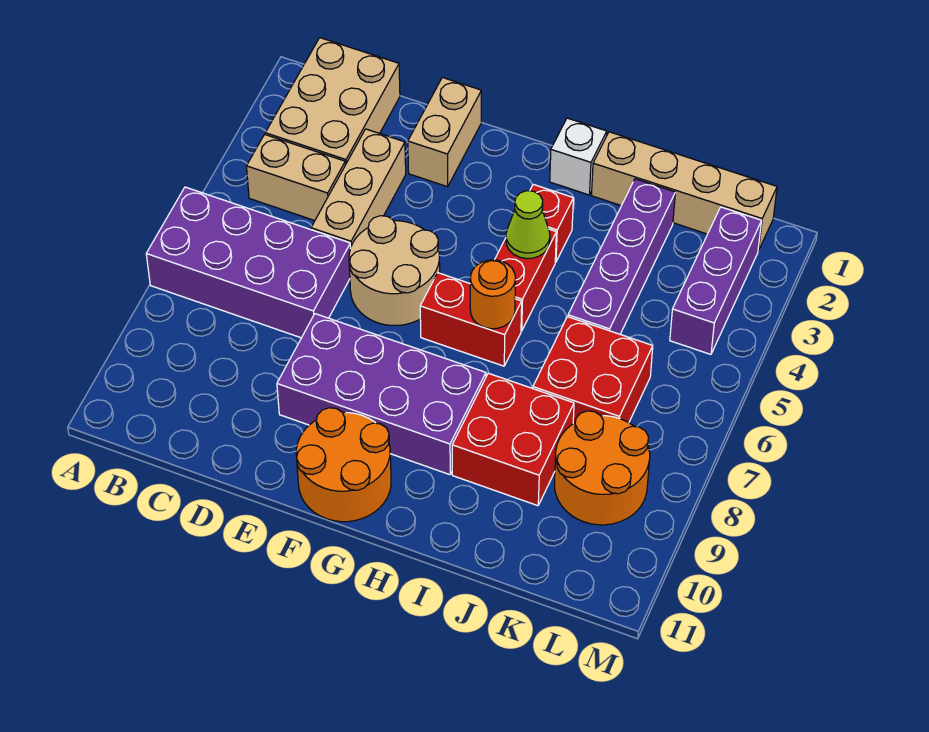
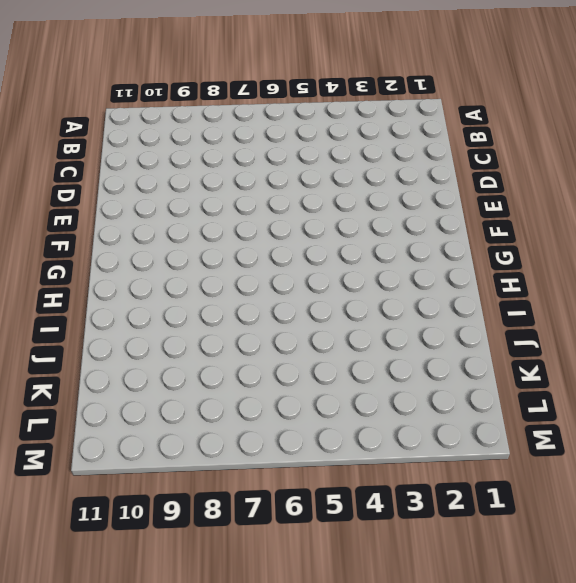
none -> purple 2x4 brick [146,187,351,338]
none -> tan 2x3 brick [265,38,400,165]
none -> tan 1x2 brick [246,134,345,221]

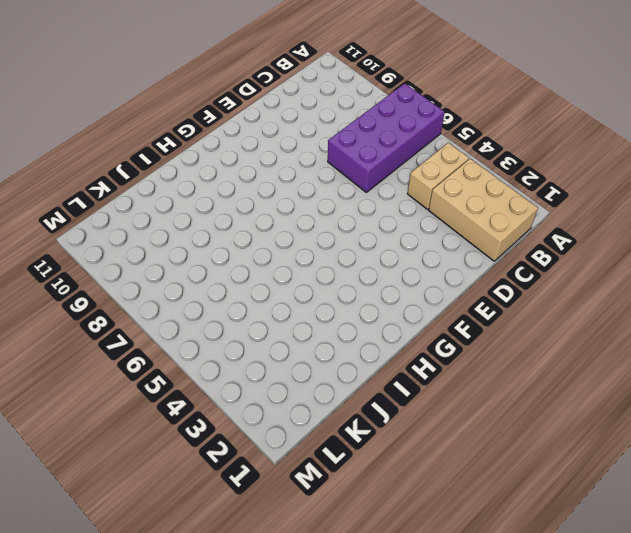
none -> tan 1x3 brick [311,129,406,247]
none -> tan 1x2 brick [408,78,481,187]
none -> tan 2x2 round brick [349,216,440,325]

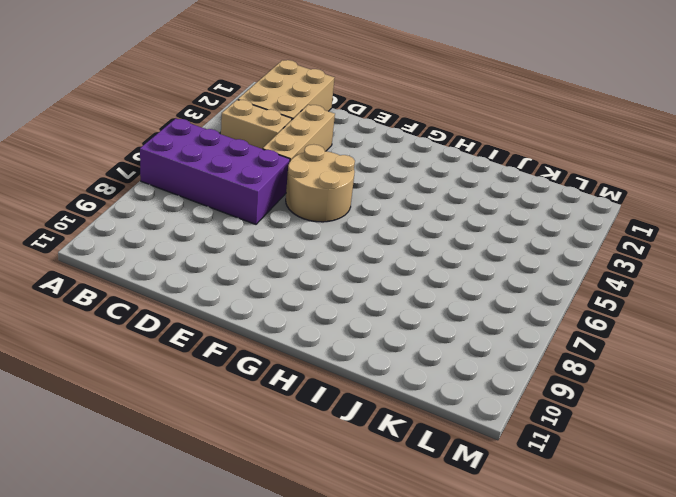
none -> tan 1x2 brick [408,78,481,187]
none -> purple 2x4 brick [277,314,486,475]
none -> orange 2x2 round brick [296,408,391,522]

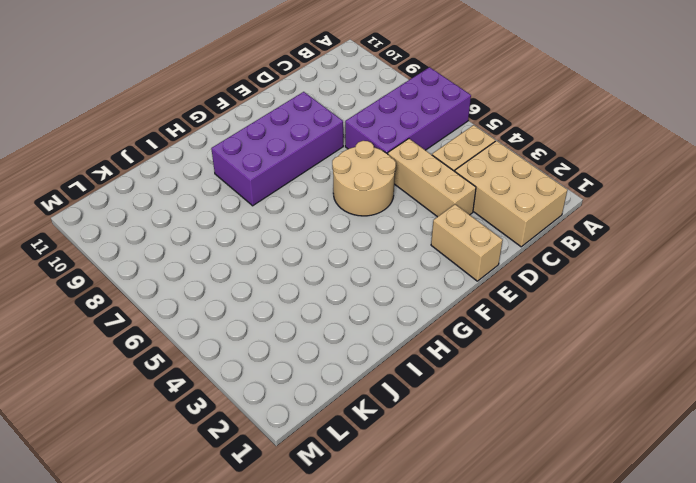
none -> orange 2x2 round brick [296,408,391,522]
none -> red 1x2 brick [420,273,522,366]
none -> white 1x1 brick [550,118,607,195]

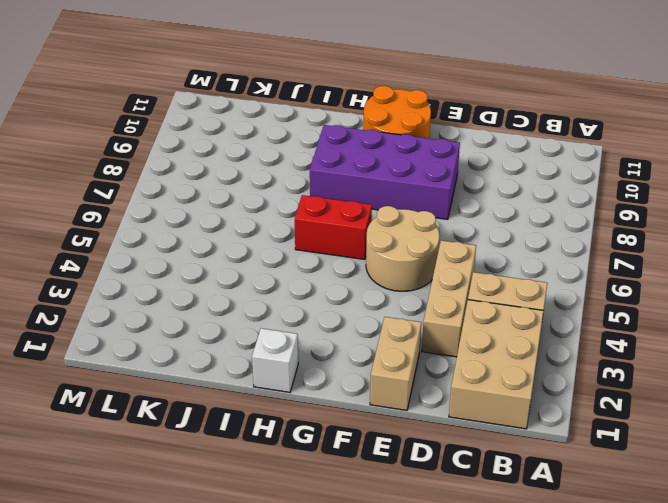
none -> purple 2x4 brick [146,187,351,338]
none -> red 1x1 brick [530,184,573,262]
none -> red 1x2 brick [495,229,556,331]

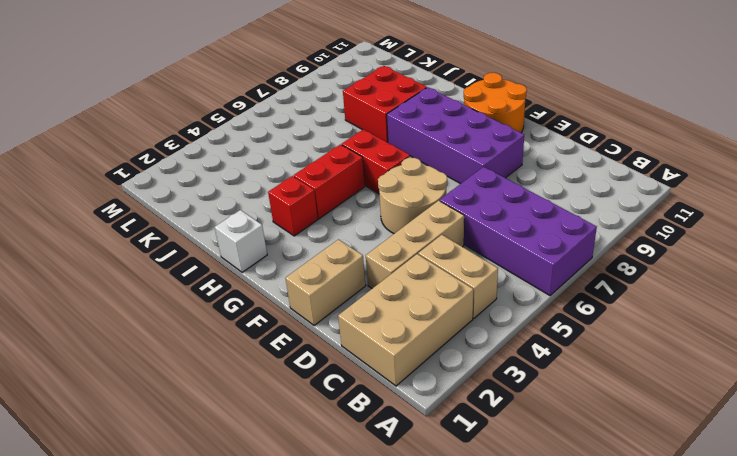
none -> tan 1x4 brick [591,132,777,251]
none -> purple 1x4 brick [568,179,675,334]
none -> red 2x2 brick [533,317,653,424]

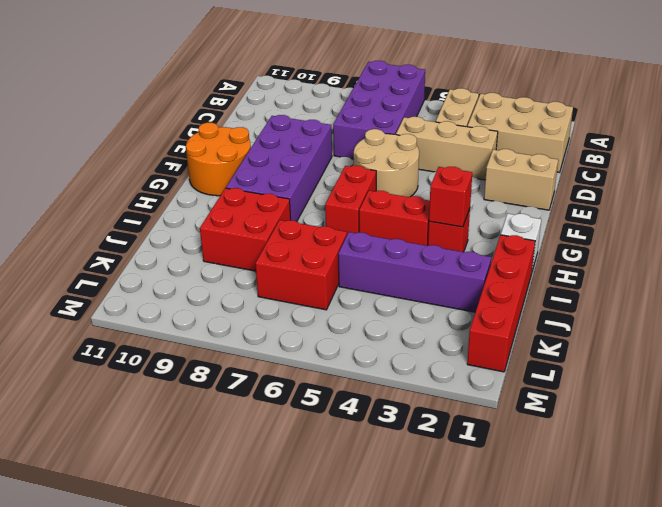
red 1x1 brick [429,167,472,227] -> none
red 1x4 brick [467,235,535,372] -> tan 1x4 brick [591,132,777,251]
none -> orange 2x2 round brick [555,411,650,525]
none -> purple 1x3 brick [670,207,761,354]
none -> lime 1x1 cone [506,191,550,259]

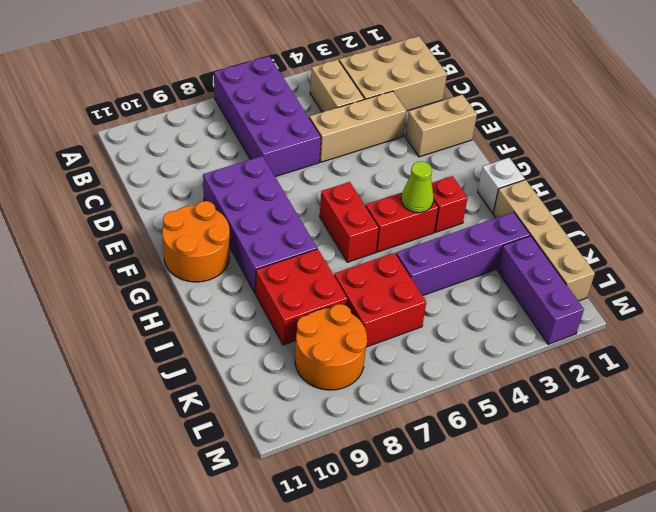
purple 1x3 brick [497,236,584,344] -> purple 1x3 brick turned to [670,207,761,354]
none -> tan 2x2 round brick [349,216,440,325]
none -> orange 1x1 round brick [470,260,516,329]

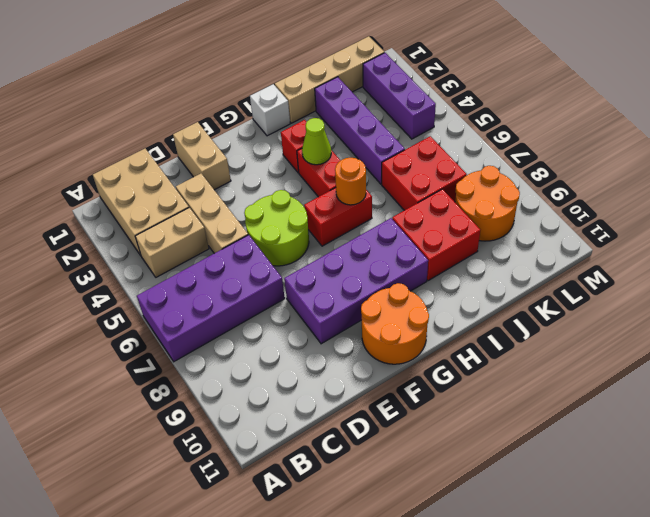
lime 2x2 round brick [244,190,309,266] -> tan 2x2 round brick [349,216,440,325]

